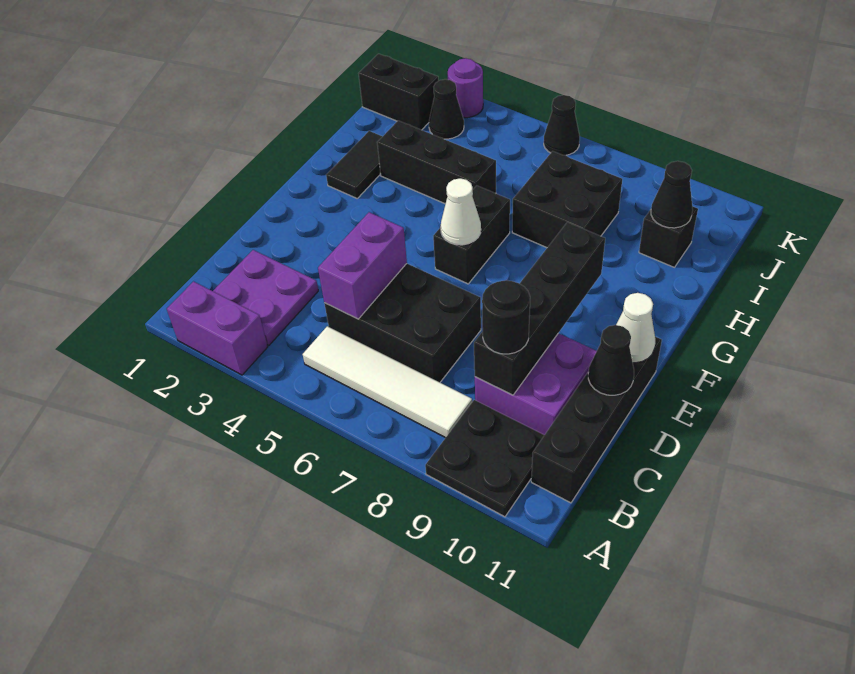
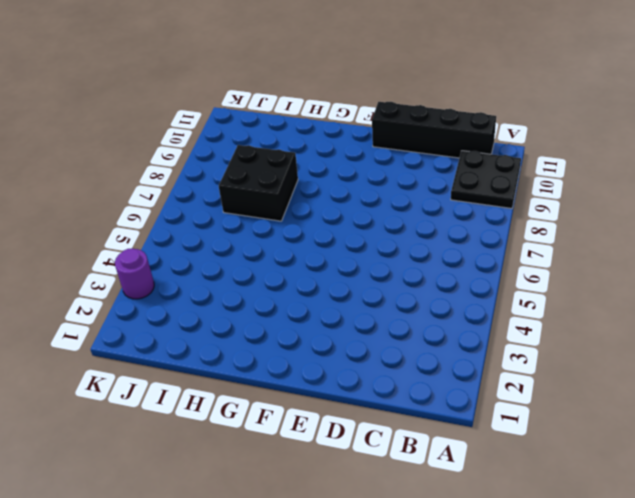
none -> purple 1x2 brick [167,282,268,375]
none -> purple 2x2 plate [213,250,318,345]
none -> white 1x4 tile [303,326,472,438]

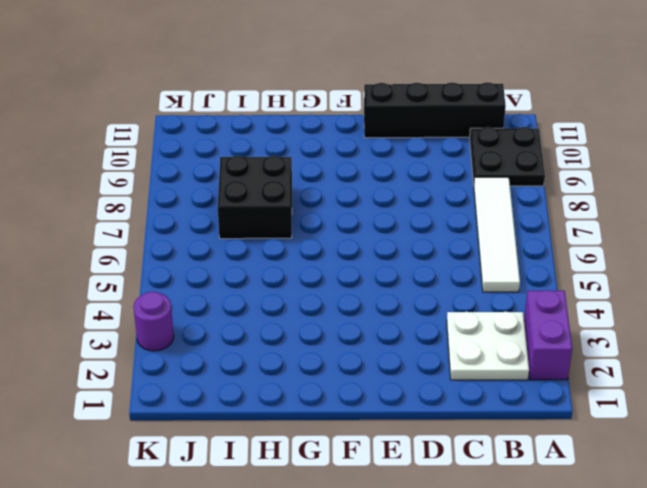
white 2x2 plate [447,312,529,380] -> purple 2x2 plate [213,250,318,345]
none -> black 2x3 brick [324,264,481,382]
none -> purple 2x2 brick [475,333,597,435]
none -> black 1x2 brick [433,186,510,284]

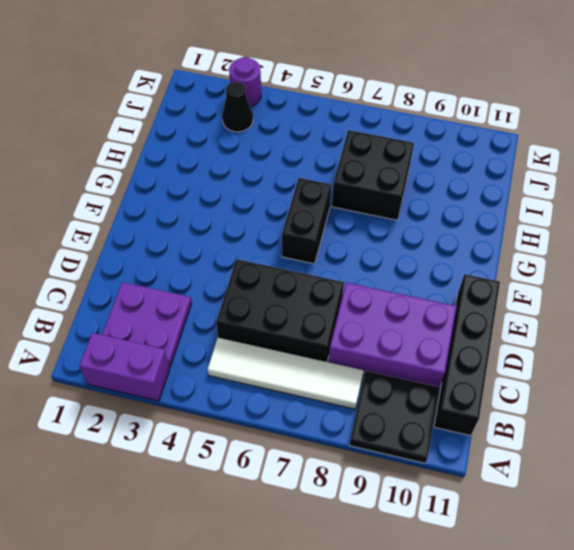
purple 2x3 brick [328,283,457,387] -> purple 2x2 brick [475,333,597,435]
none -> black 1x2 tile [326,131,383,198]
none -> black 1x3 brick [377,121,496,204]
none -> black 1x1 brick [639,206,698,267]

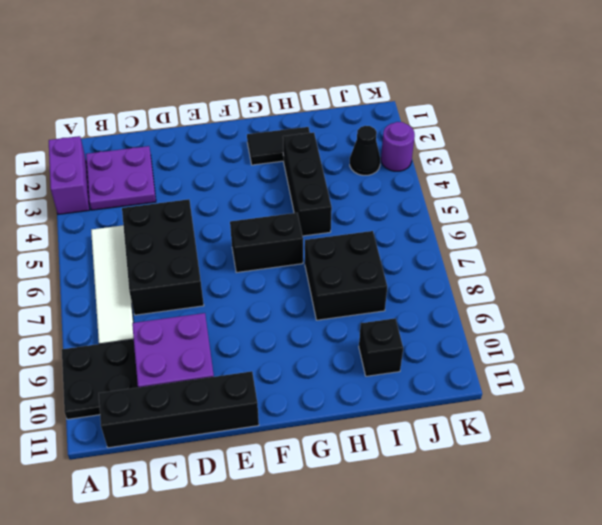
none -> black 1x2 brick [358,54,438,130]
none -> black 1x1 cone [544,95,580,155]
none -> purple 1x2 brick [318,212,407,319]

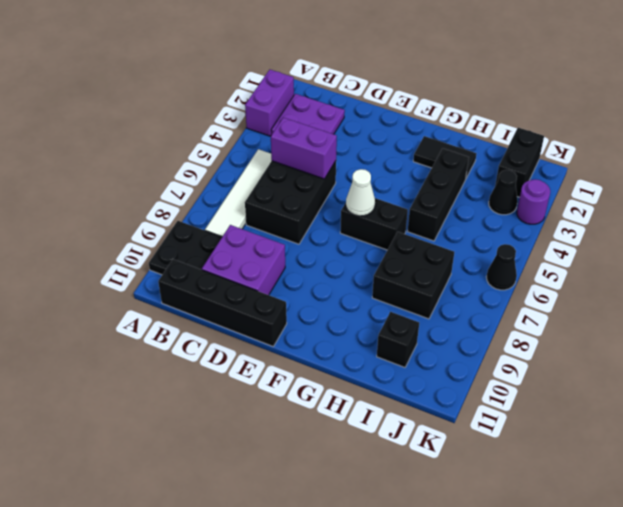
none -> black 1x4 brick [474,222,605,395]
none -> black 1x1 cone [588,325,634,395]
none -> white 1x1 cone [616,293,655,363]

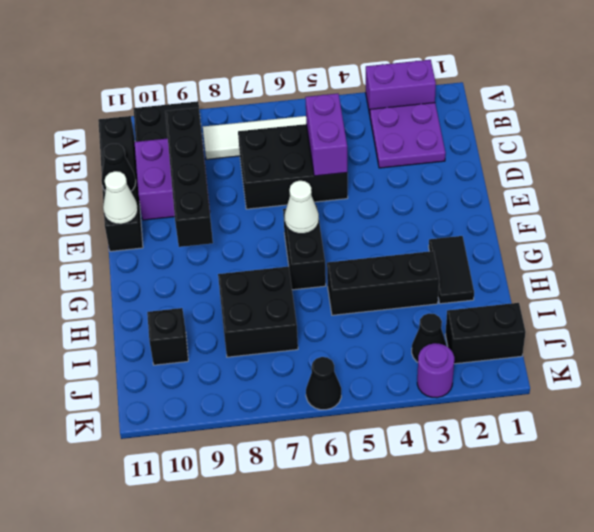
none -> black 1x1 cone [651,161,693,228]
none -> black 1x1 round brick [482,280,530,354]

